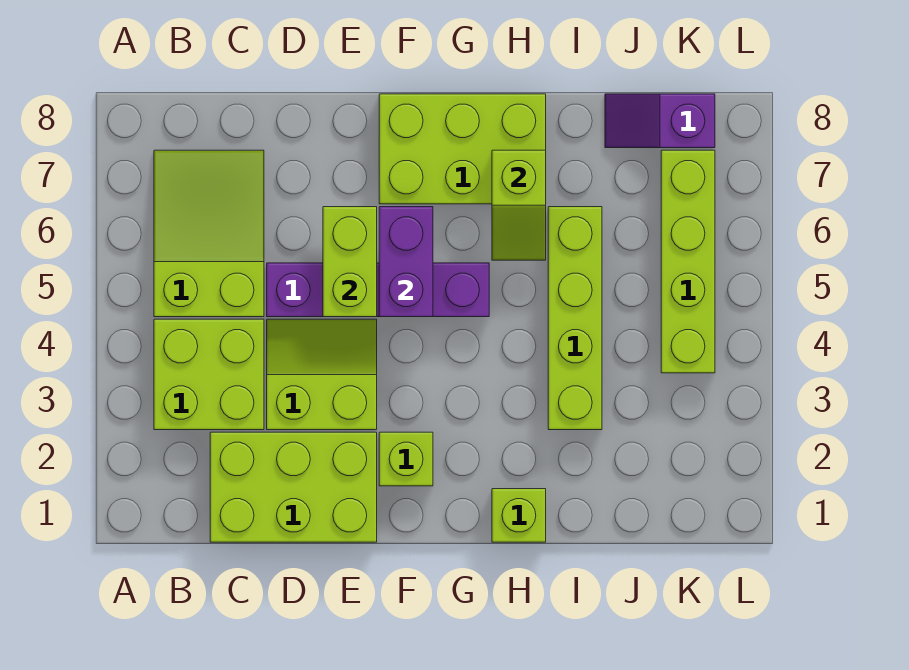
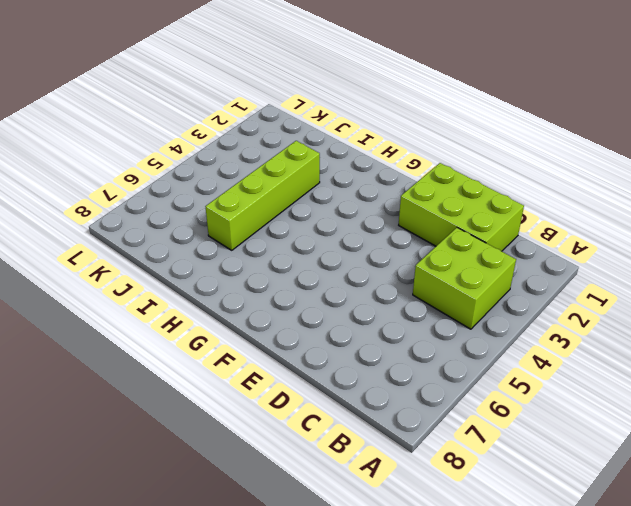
none -> lime 2x3 slope [154,150,264,317]
none -> lime 2x2 slope [267,319,377,430]
none -> purple 1x4 brick [267,263,489,317]

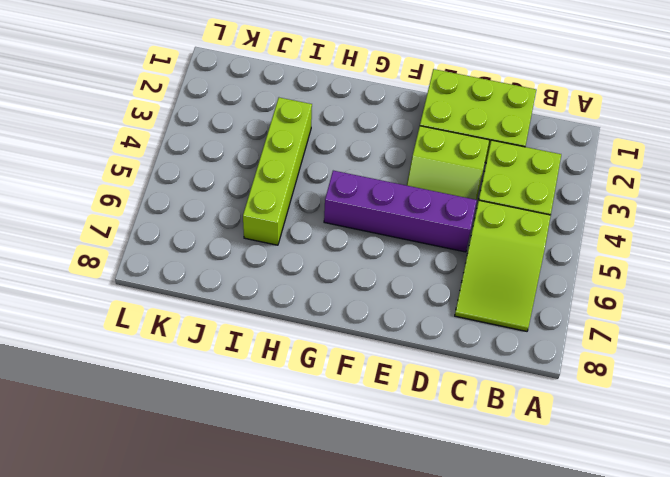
none -> lime 1x1 brick [379,432,433,486]
none -> lime 2x3 brick [379,94,546,204]
none -> lime 1x1 brick [492,489,546,542]

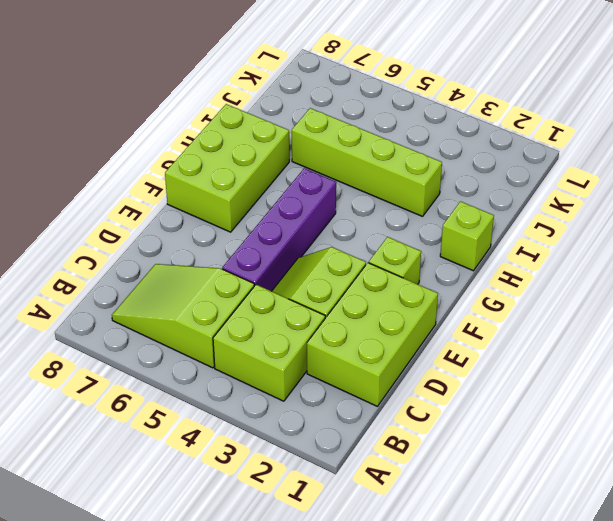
none -> purple 1x2 slope [605,94,715,148]
none -> lime 1x4 brick [661,150,715,373]
none -> lime 1x2 brick [323,207,377,317]

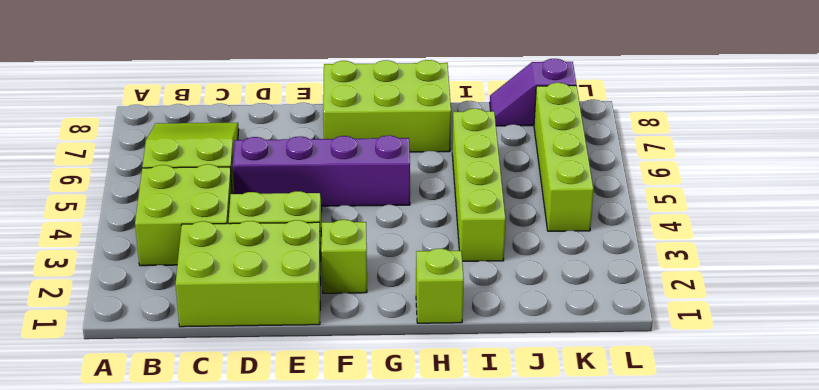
none -> lime 1x2 brick [323,207,377,317]
none -> purple 1x2 brick [379,207,433,317]
none -> lime 1x2 slope [492,150,546,260]

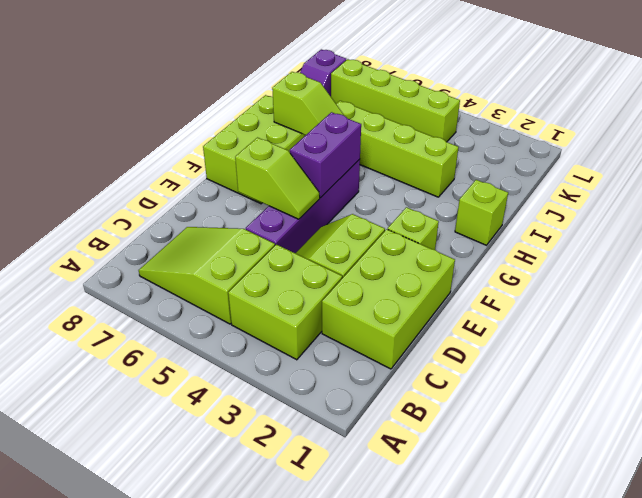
lime 1x2 slope [235,138,320,219] -> lime 1x2 brick [323,207,377,317]
purple 1x2 brick [290,112,361,198] -> purple 1x2 brick turned to [379,207,433,317]

